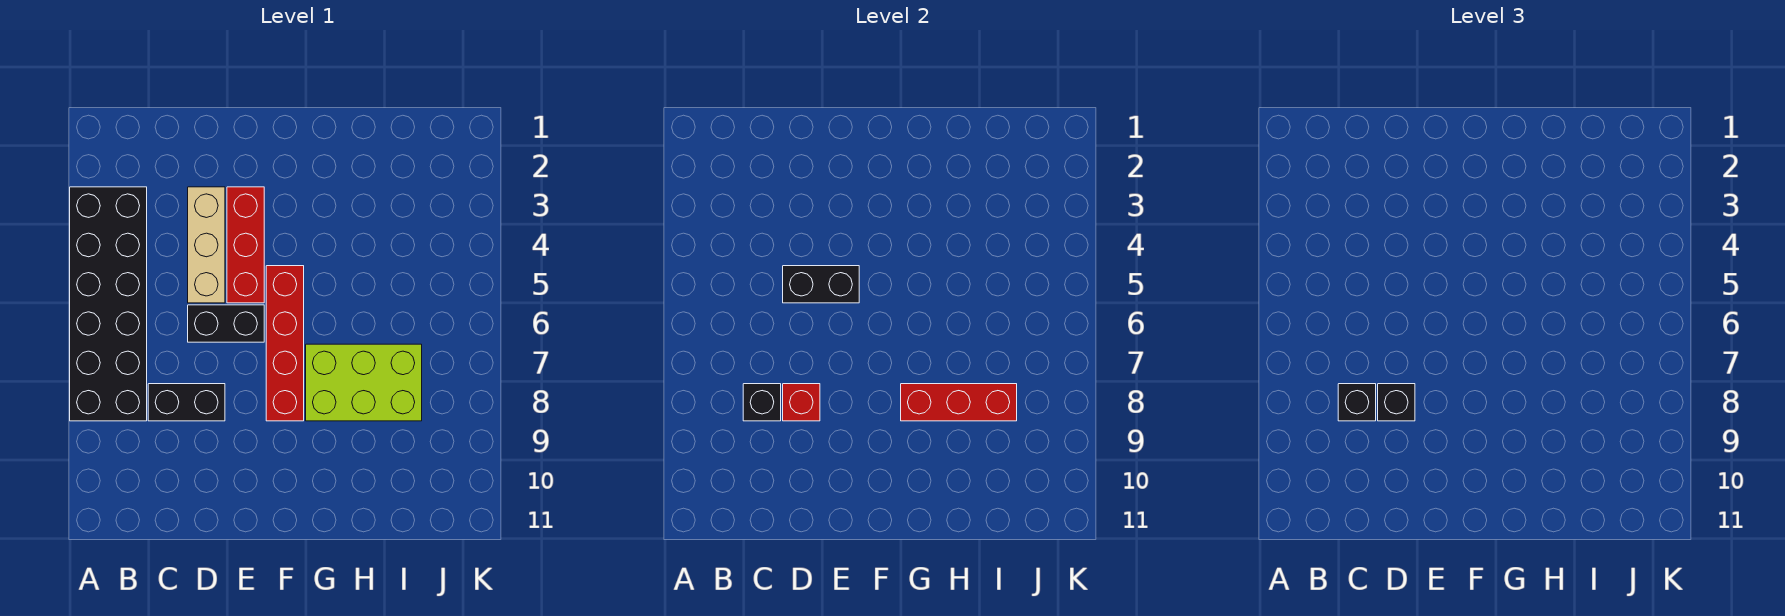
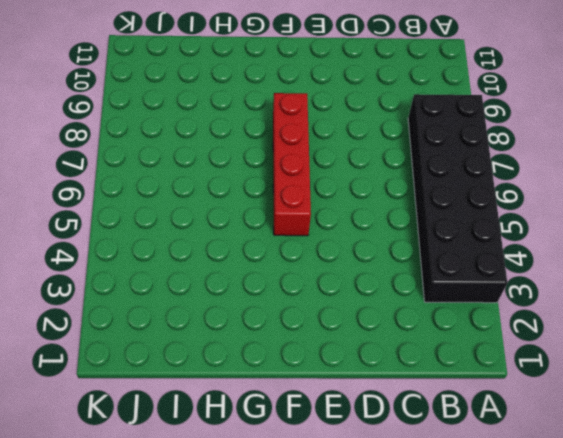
none -> black 1x2 brick [148,384,225,421]
none -> tan 1x3 brick [188,187,225,303]
none -> black 1x2 brick [188,305,264,342]

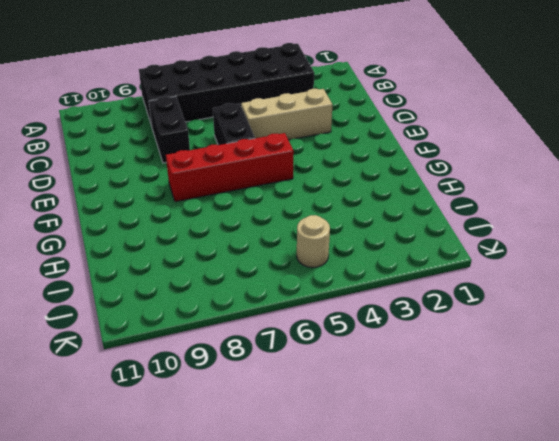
tan 1x1 round brick [297,215,330,268] -> none
none -> red 1x3 brick [227,187,264,303]
none -> lime 2x3 brick [306,344,422,421]
none -> black 1x1 brick [743,384,781,421]

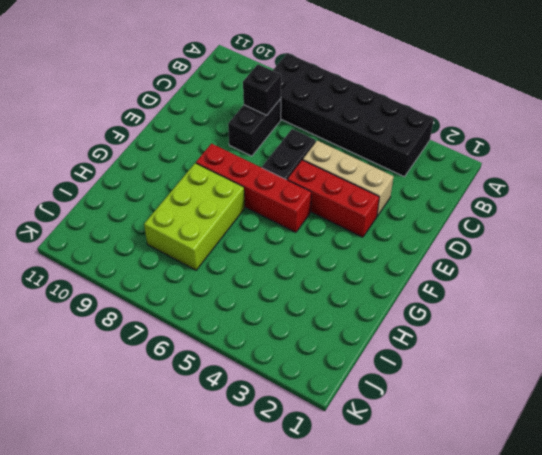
none -> black 1x2 brick [783,266,859,303]
none -> red 1x1 brick [783,384,820,421]
none -> red 1x3 brick [901,384,1017,421]

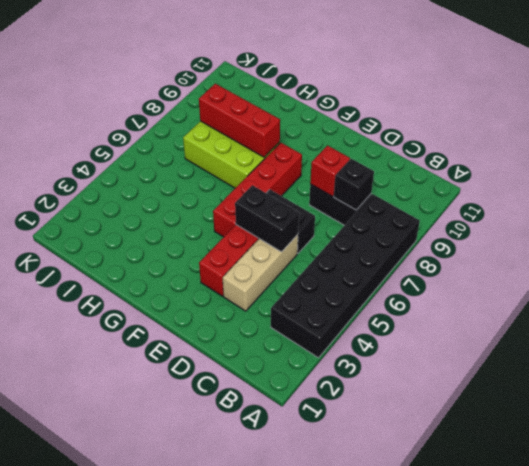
none -> black 1x1 brick [1338,384,1376,421]
none -> black 1x1 brick [1378,384,1415,421]

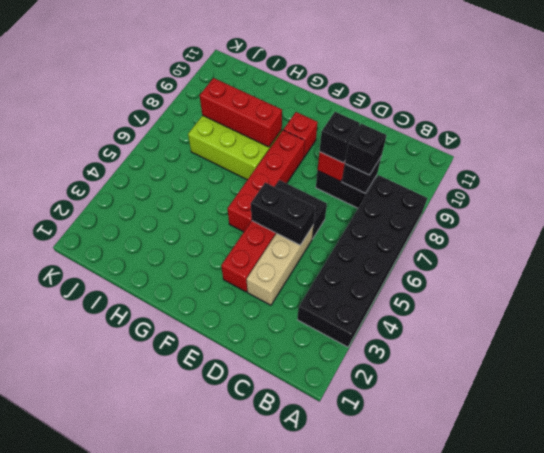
red 1x1 brick [283,112,318,157] -> none

